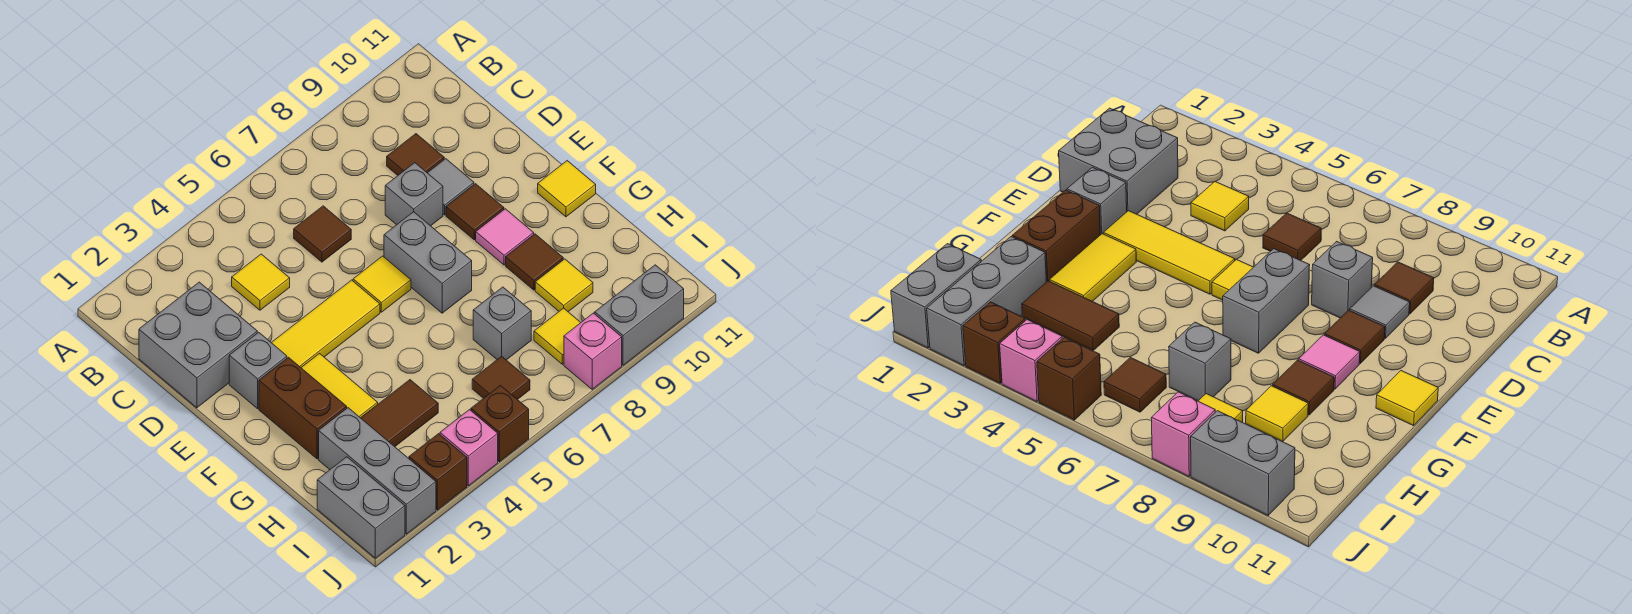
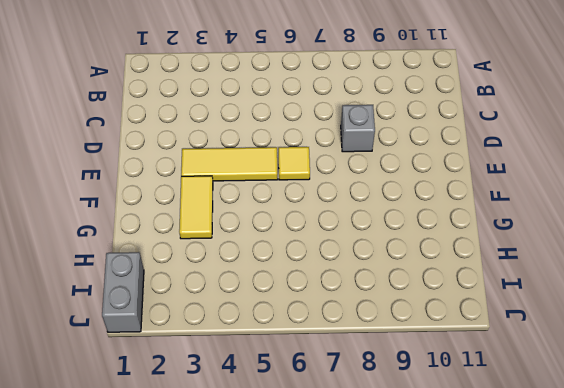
none -> grey 2x2 brick [139,282,257,408]
none -> yellow 1x1 tile [232,254,290,310]
none -> brown 1x1 tile [294,206,351,262]

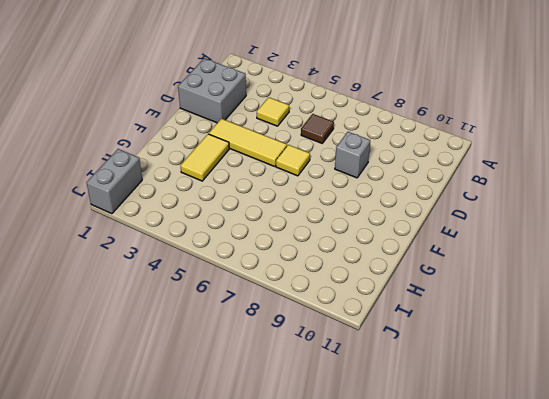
none -> brown 1x1 tile [387,134,444,175]
none -> grey 1x1 tile [428,159,474,215]
none -> grey 1x1 brick [229,332,287,409]

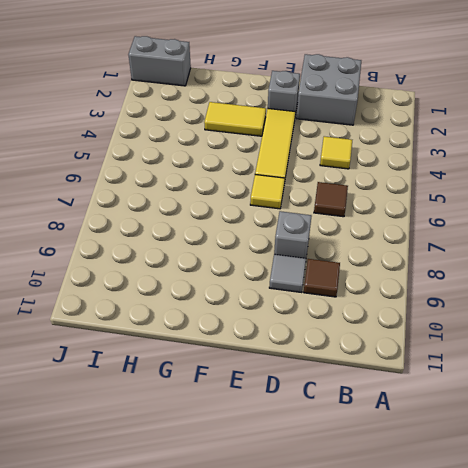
none -> grey 1x2 brick [384,212,472,313]
none -> brown 1x1 tile [446,184,504,240]
none -> brown 1x2 brick [259,358,347,459]

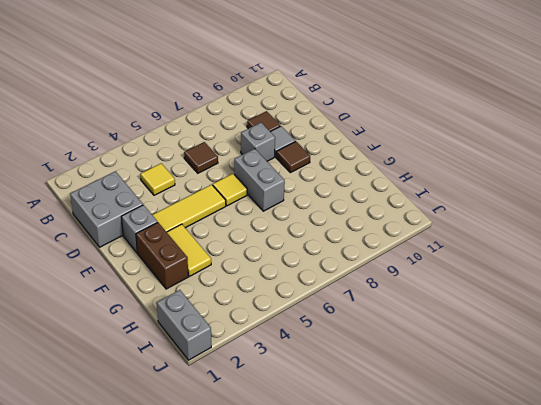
none -> pink 1x1 tile [476,209,534,265]
none -> yellow 1x1 tile [538,161,596,217]
none -> brown 1x1 tile [506,234,563,290]

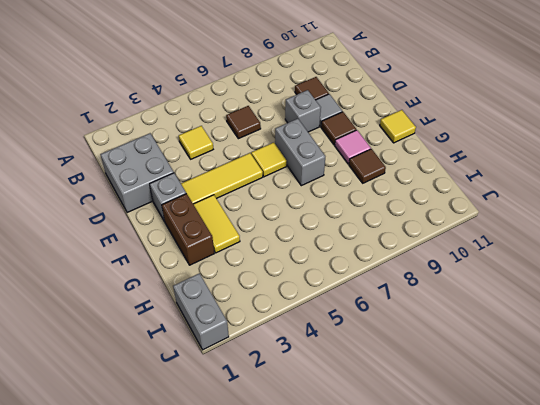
none -> grey 1x3 brick [319,408,436,534]
none -> brown 1x2 tile [361,380,438,447]
none -> grey 1x1 brick [473,287,531,360]

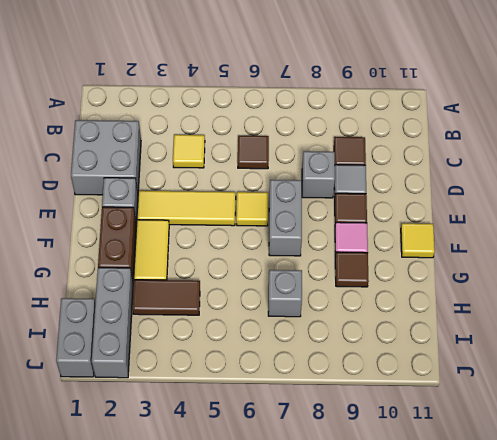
none -> yellow 1x1 tile [535,259,593,312]
none -> brown 1x1 tile [472,356,530,400]
none -> yellow 1x1 tile [534,308,581,364]

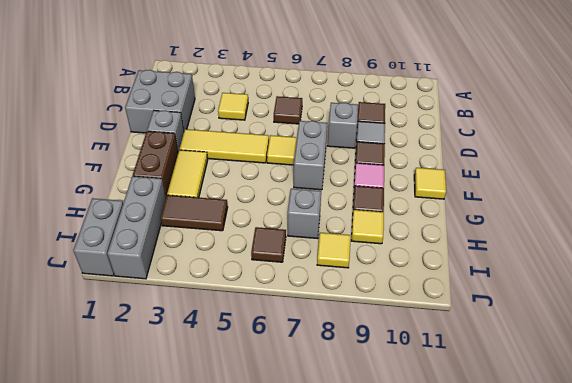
none -> brown 1x1 brick [409,434,467,510]
none -> pink 1x1 brick [440,410,498,486]
none -> brown 1x1 brick [471,386,529,462]

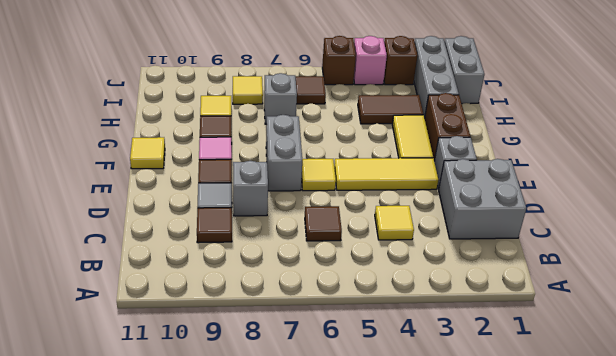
none -> pink 1x1 brick [564,313,622,389]
none -> grey 1x2 brick [595,265,684,365]

